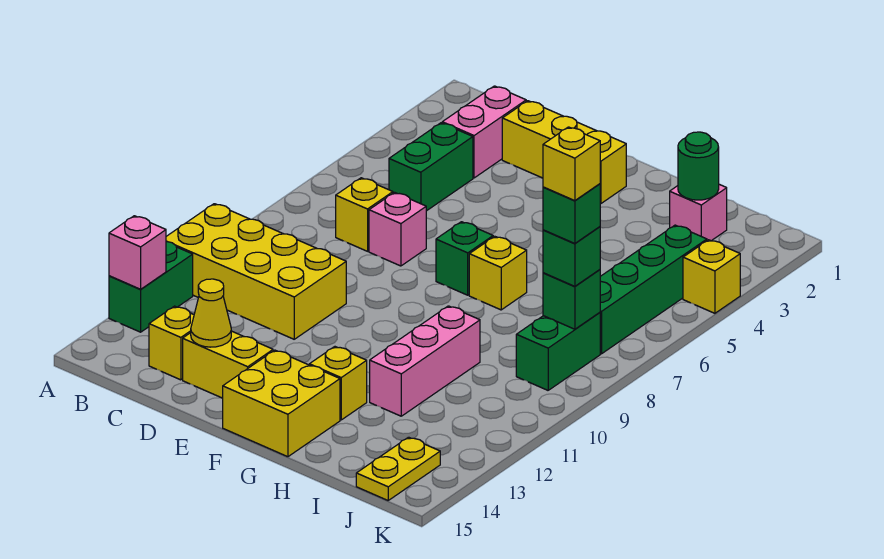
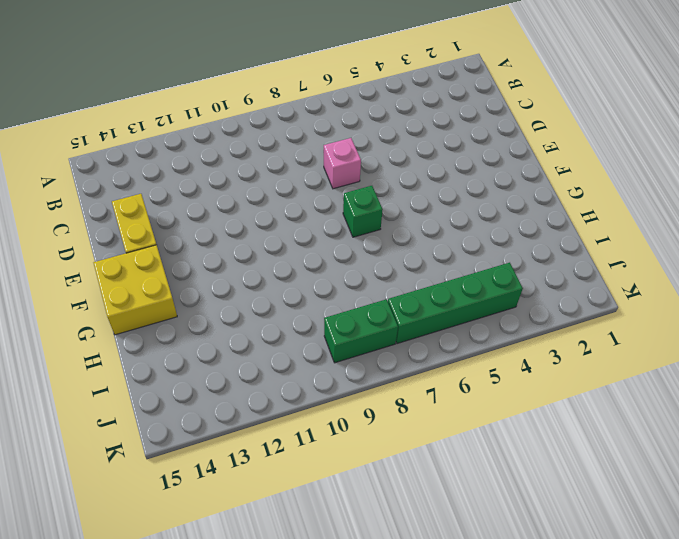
none -> yellow 2x4 brick [166,204,346,339]
none -> green 1x2 brick [109,241,193,332]
none -> pink 1x2 brick [442,86,526,178]

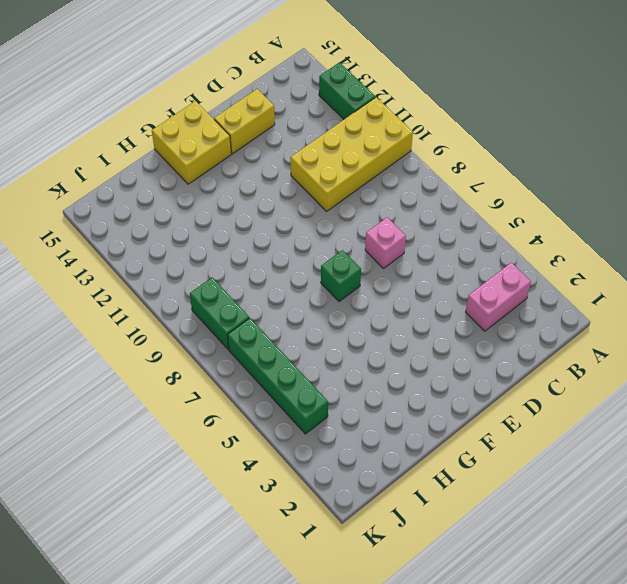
pink 1x2 brick [466,263,531,331] -> pink 1x2 brick turned to [442,86,526,178]
none -> green 1x2 brick [389,123,473,211]
none -> yellow 1x1 brick [336,178,393,251]
none -> yellow 1x1 brick [149,306,194,380]

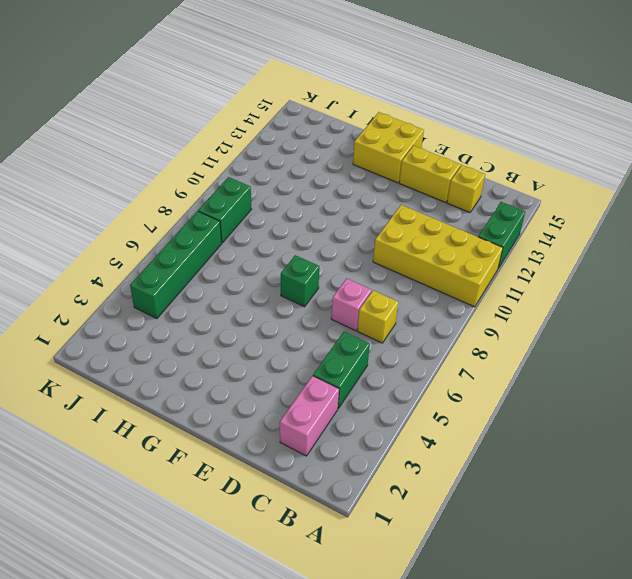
none -> yellow 1x3 brick [502,101,626,203]
none -> yellow 1x1 brick [469,236,527,310]
none -> yellow 1x1 brick [309,347,367,420]

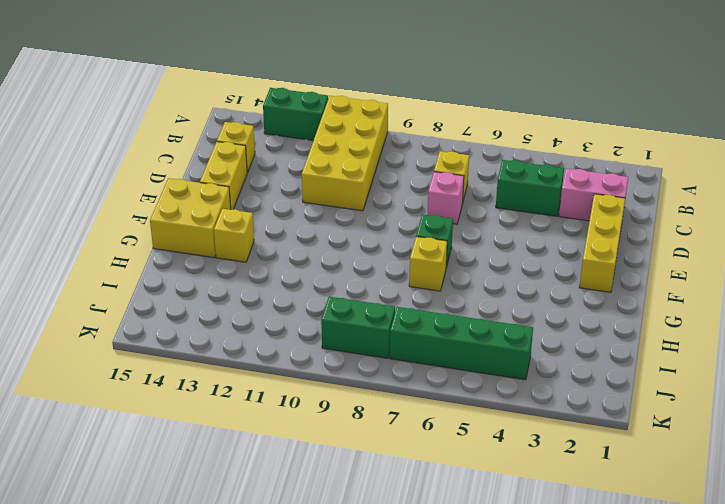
none -> pink 1x3 brick [370,306,480,416]
none -> pink 1x1 brick [670,184,727,241]
none -> yellow 1x2 plate [356,437,440,500]

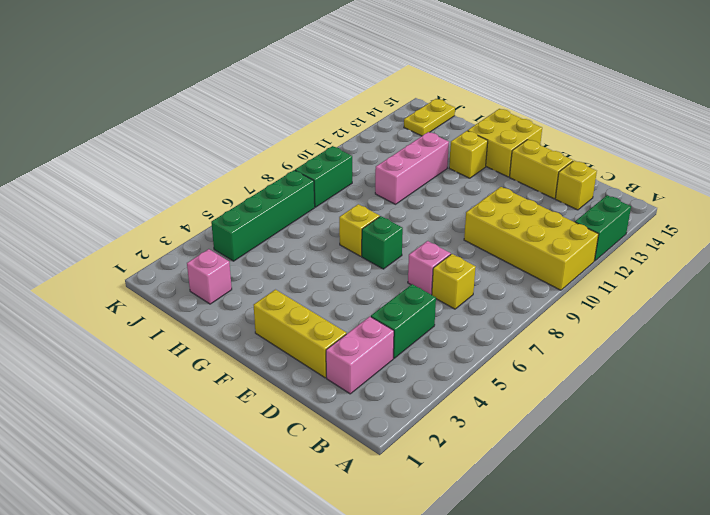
none -> yellow 1x1 brick [683,240,740,313]
none -> pink 1x1 brick [109,216,166,289]
none -> yellow 1x1 cone [191,279,231,347]

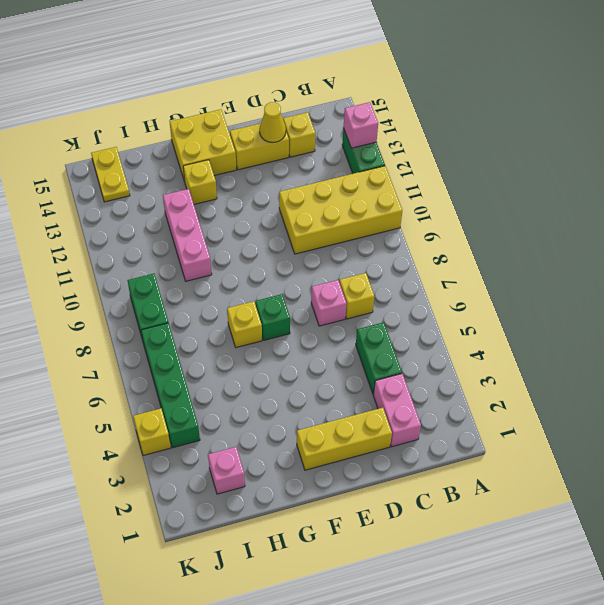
none -> green 1x1 round brick [678,132,719,200]
none -> green 1x1 brick [543,270,600,329]
none -> green 1x1 brick [543,227,600,287]

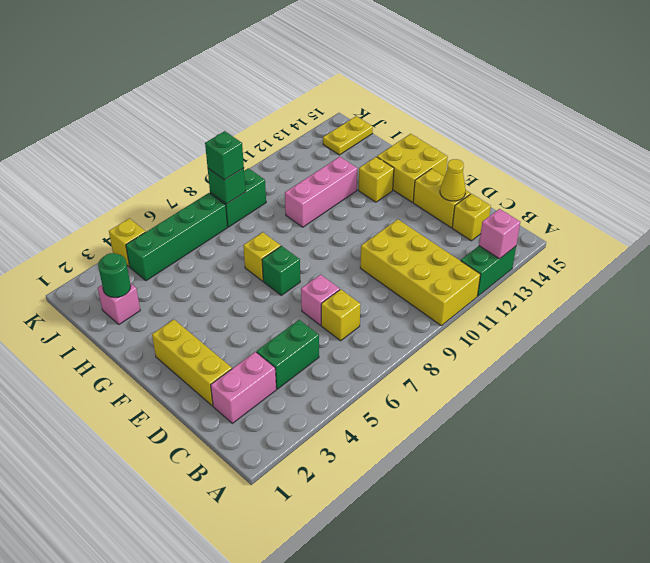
none -> green 1x1 brick [543,184,600,243]
none -> yellow 1x1 brick [543,127,600,201]

